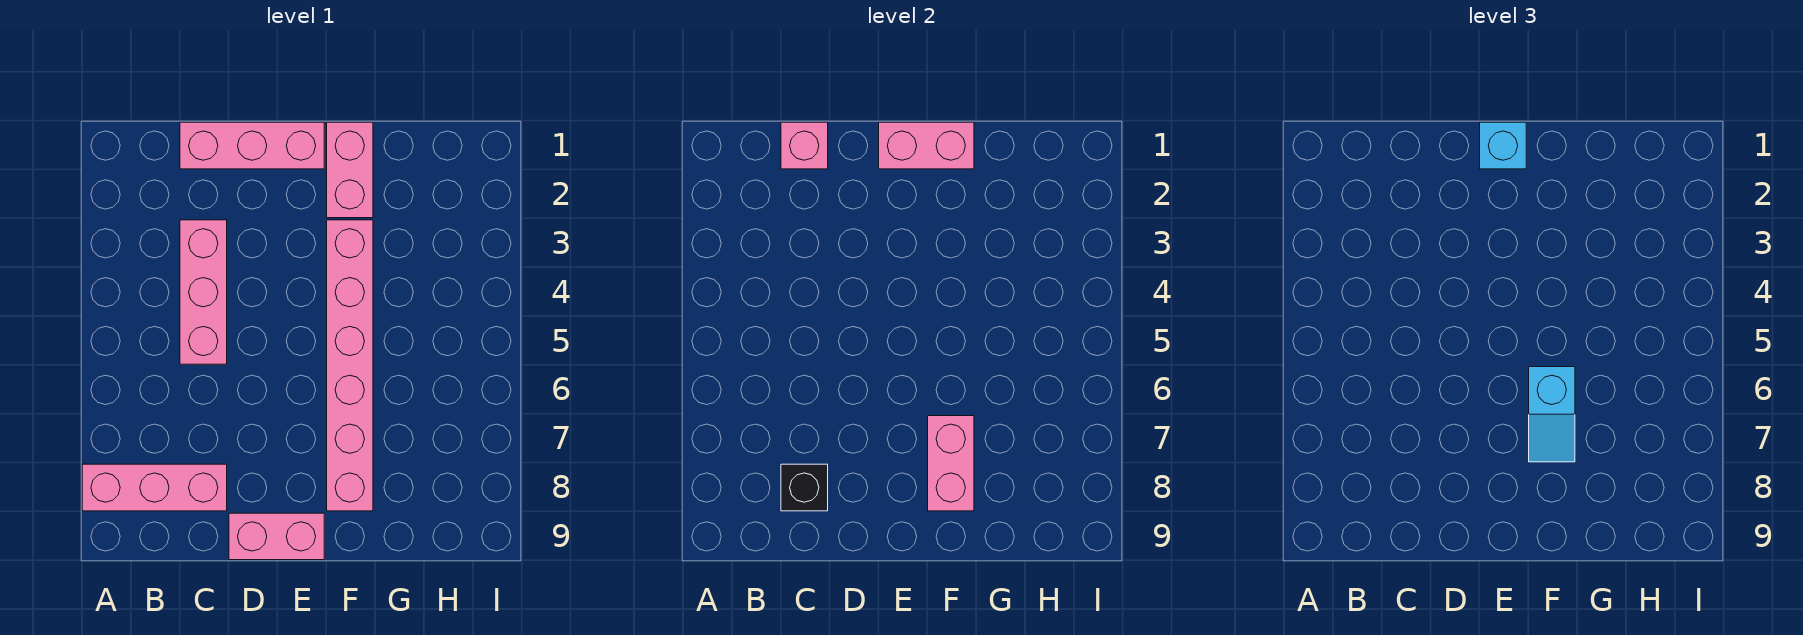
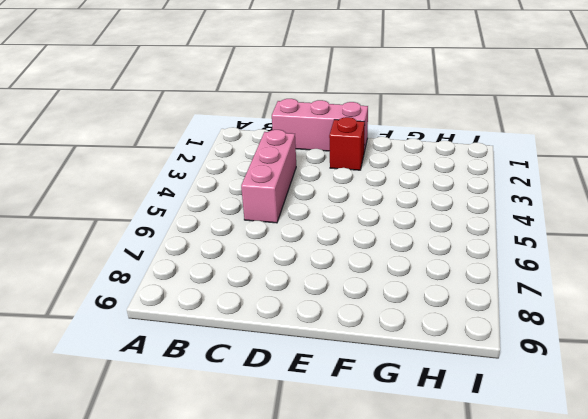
red 1x1 brick [329,117,365,170] -> none
none -> pink 1x3 brick [82,464,227,511]
none -> pink 1x2 brick [229,513,324,560]
none -> pink 1x2 brick [327,122,373,218]

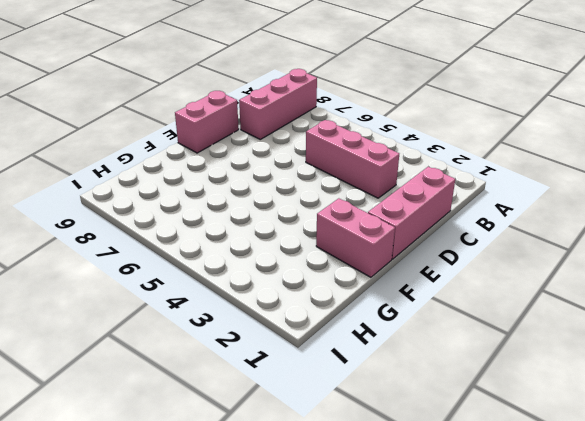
none -> pink 1x6 brick [327,220,373,511]
none -> pink 1x1 brick [781,122,828,169]
none -> black 1x1 brick [781,464,828,511]

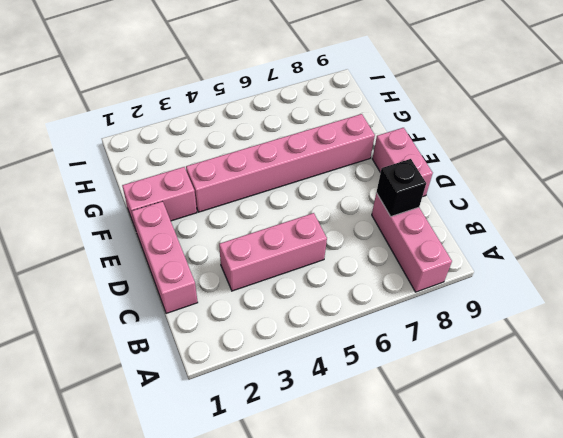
none -> pink 1x1 brick [781,122,828,169]
none -> pink 1x2 brick [879,122,974,169]
none -> pink 1x2 brick [928,416,974,511]

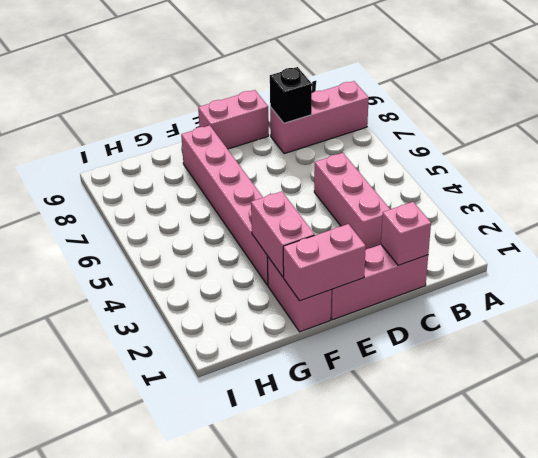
pink 1x2 brick [251,191,315,277] -> pink 1x2 brick moved to [928,416,974,511]
none -> cyan 1x1 brick [1480,122,1526,169]
none -> cyan 1x2 slope [1529,367,1575,462]

